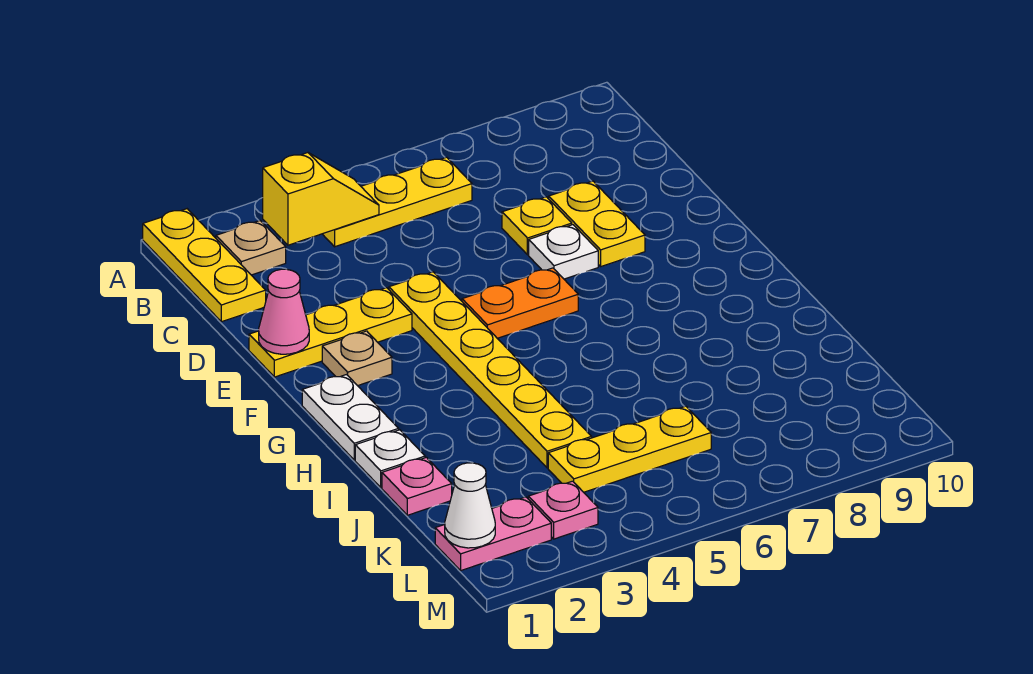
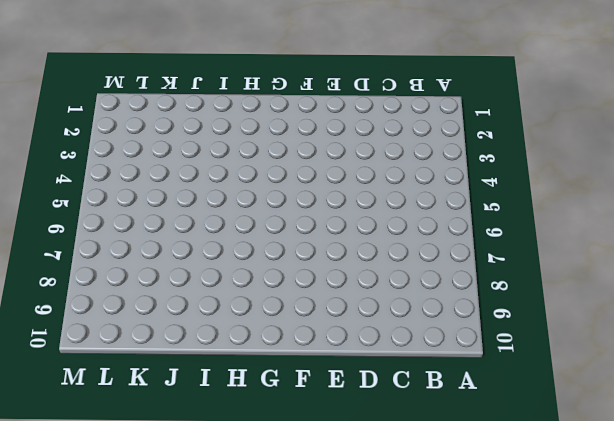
none -> yellow 1x3 plate [143,209,266,322]
none -> tan 1x1 plate [216,221,286,275]
none -> yellow 1x3 plate [323,157,472,247]

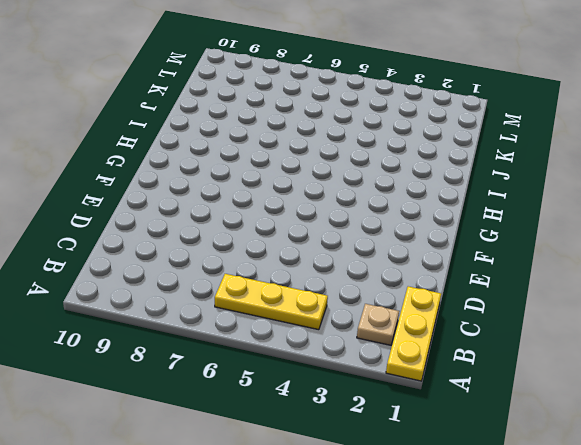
none -> yellow 1x1 plate [502,197,572,255]
none -> yellow 1x2 plate [549,181,645,266]
none -> yellow 1x3 plate [249,288,412,377]

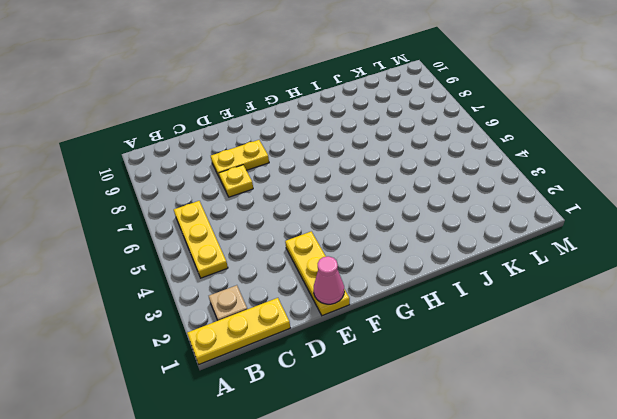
none -> yellow 1x6 plate [389,272,592,468]
none -> white 1x1 plate [529,225,598,279]
none -> tan 1x1 plate [322,331,392,386]

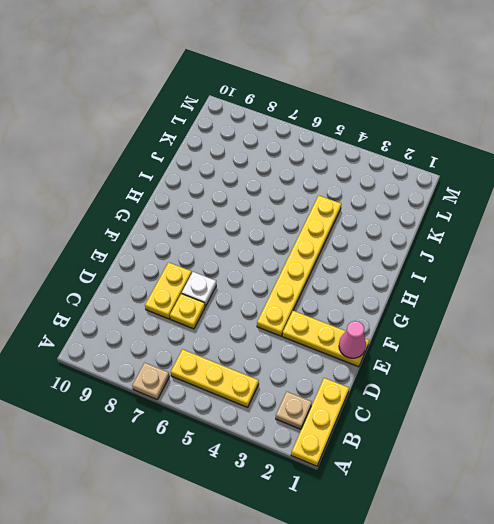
tan 1x1 plate [132,363,169,399] -> tan 1x1 plate moved to [322,331,392,386]
none -> orange 1x2 plate [462,268,578,338]
none -> white 1x2 plate [302,375,399,460]
none -> white 1x1 plate [355,430,425,488]

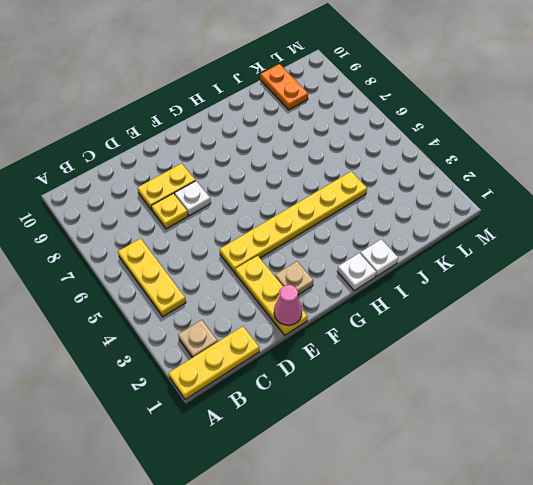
white 1x1 plate [337,253,376,291] -> white 1x2 plate [302,375,399,460]
orange 1x2 plate [261,64,308,110] -> orange 1x2 plate moved to [462,268,578,338]
none -> pink 1x1 plate [382,457,452,515]
none -> yellow 1x3 plate [548,406,711,492]
none -> pink 1x2 plate [435,497,551,570]

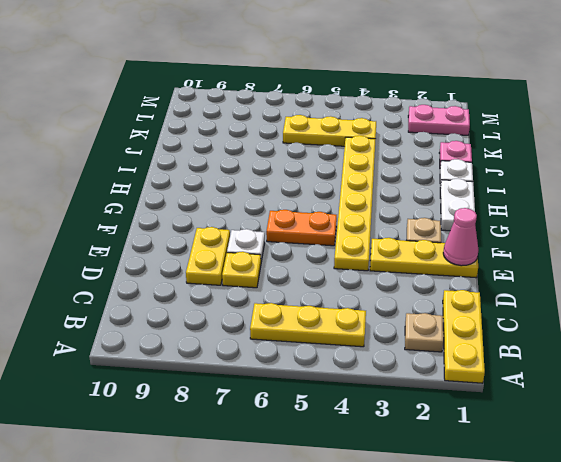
none -> pink 1x1 plate [528,481,598,539]
none -> yellow 1x2 slope [263,153,379,245]
none -> white 1x1 cone [445,463,495,548]

